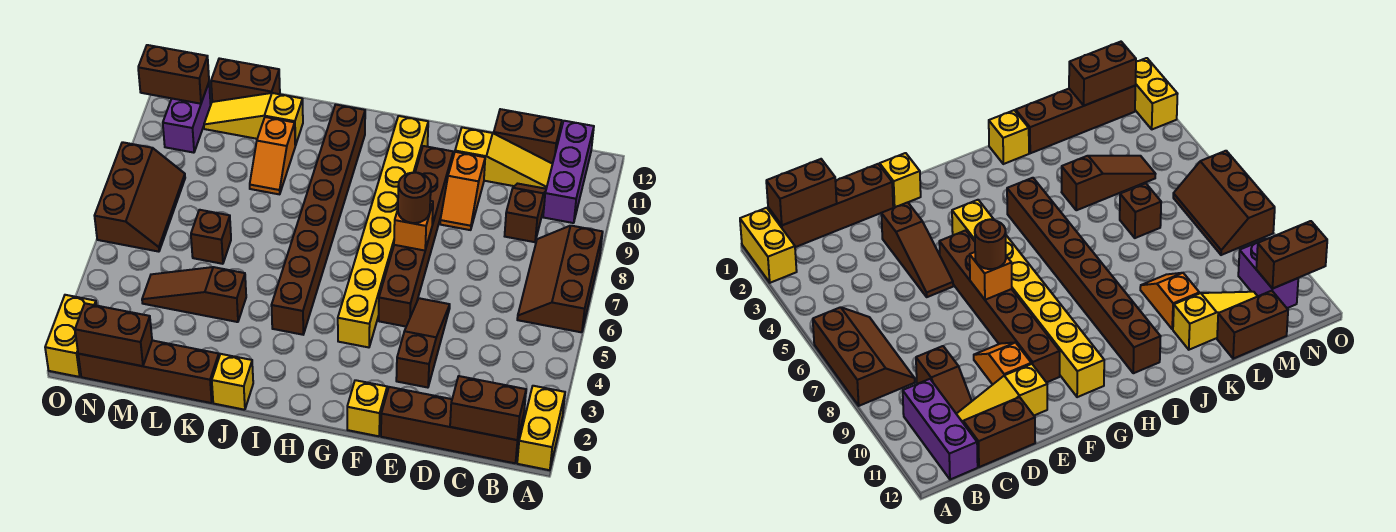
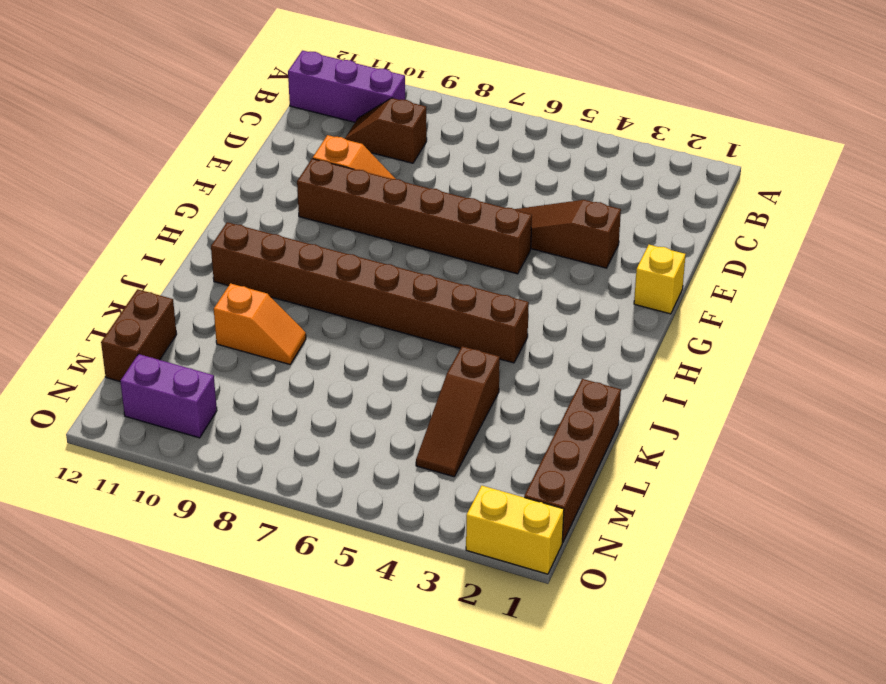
none -> yellow 1x2 brick [517,386,565,470]
none -> brown 2x3 slope [517,226,603,332]
none -> brown 1x4 brick [381,387,524,463]

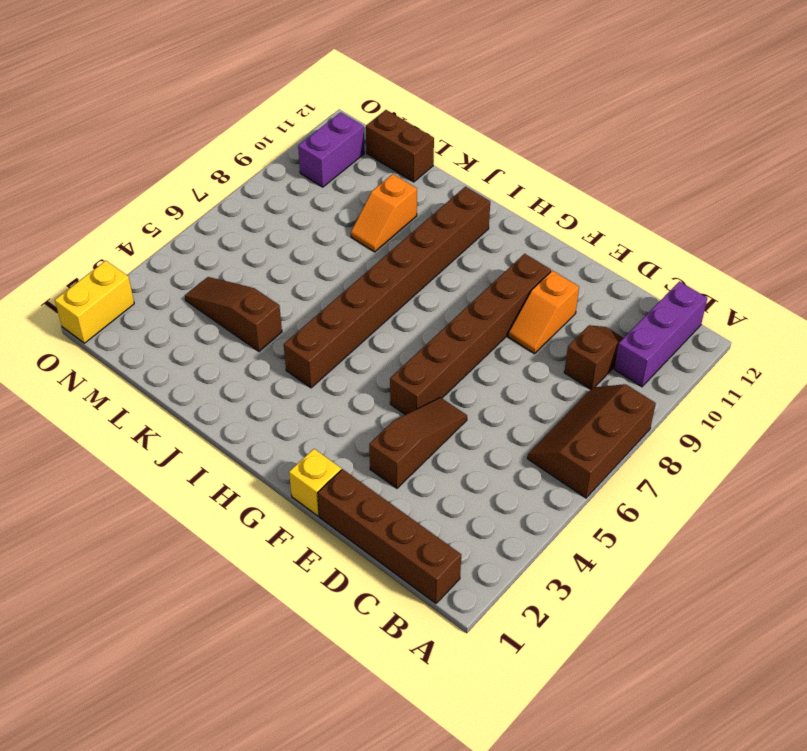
none -> yellow 1x2 brick [517,386,565,470]
none -> yellow 1x3 slope [455,128,552,189]
none -> brown 1x2 brick [494,109,562,164]

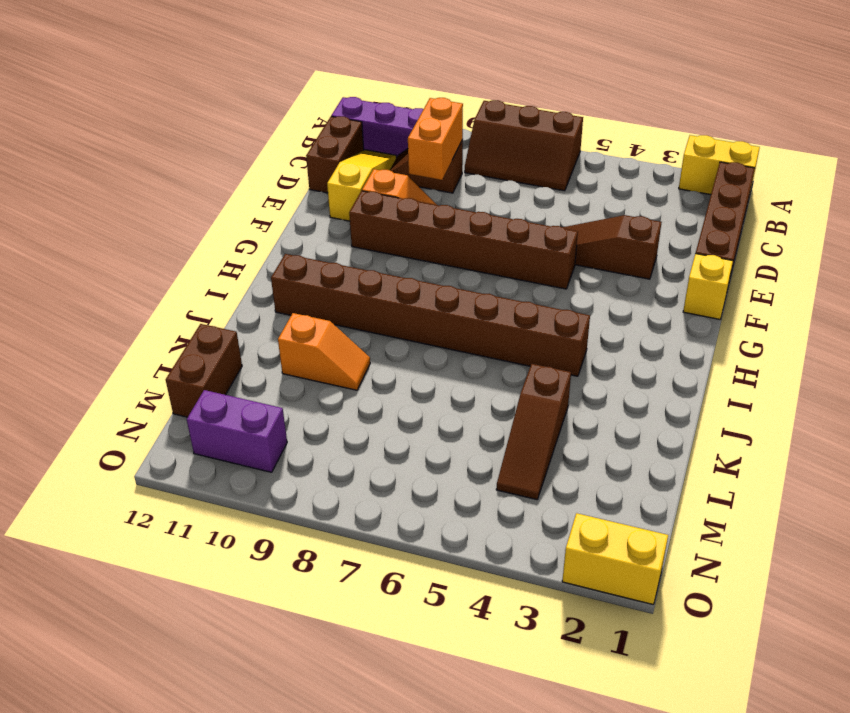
orange 1x2 brick [408,98,463,180] -> none
none -> yellow 1x8 brick [338,116,428,347]
none -> yellow 1x1 brick [212,354,253,410]
none -> brown 1x4 brick [78,341,219,403]

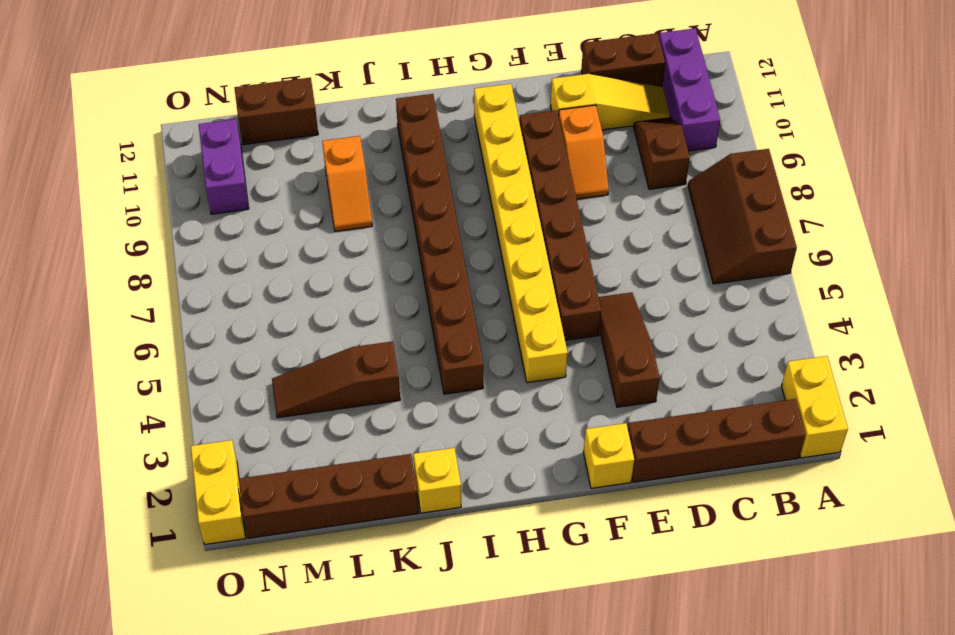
none -> yellow 1x3 slope [204,93,303,146]
none -> brown 1x1 brick [191,210,231,264]
none -> brown 2x3 slope [95,142,185,252]

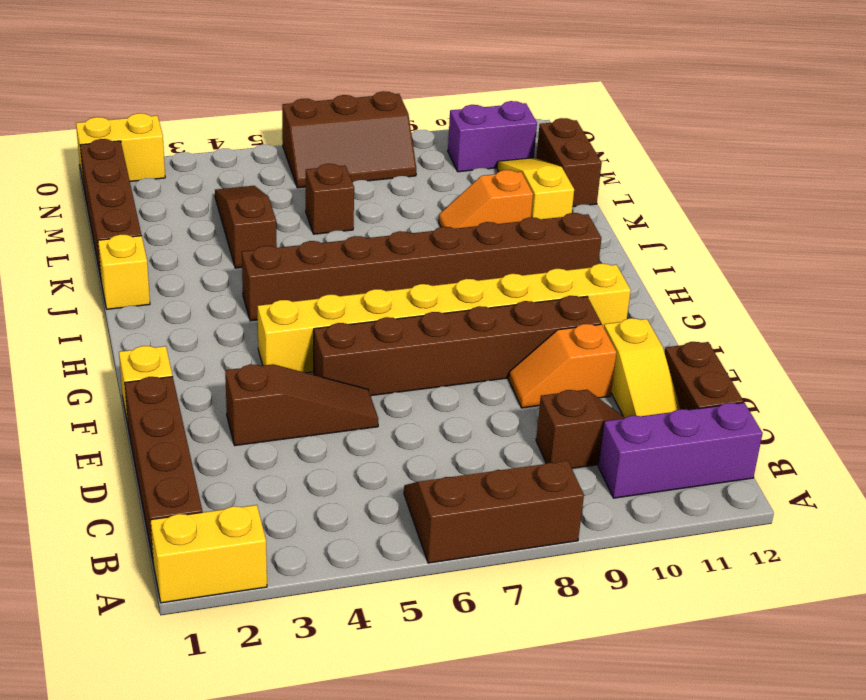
none -> brown 1x2 brick [450,376,526,440]
none -> orange 1x1 brick [394,201,433,251]
none -> brown 1x2 brick [75,303,152,366]

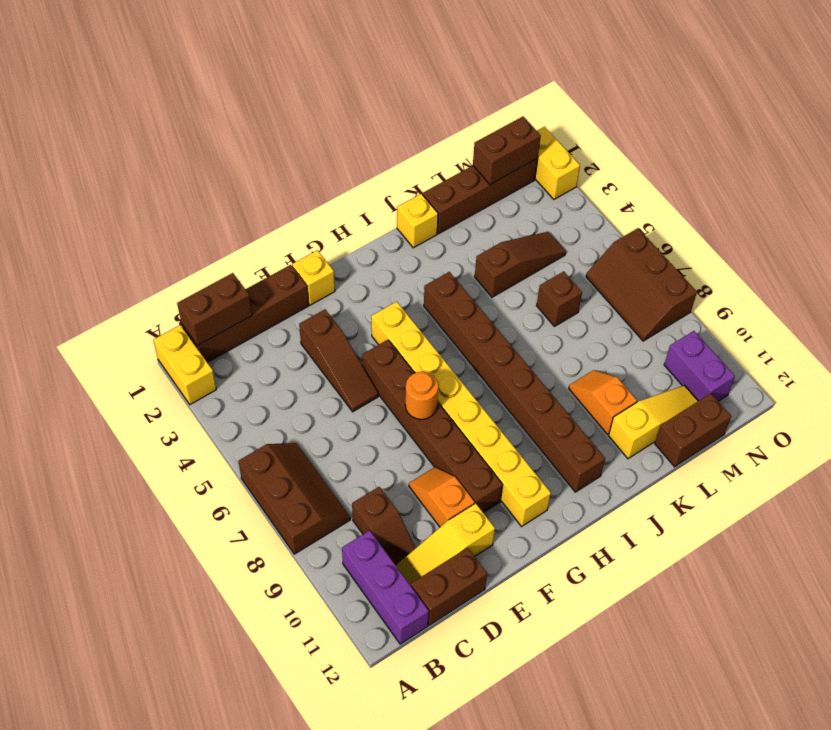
orange 1x1 round brick [405,372,438,419] -> orange 1x1 brick [394,201,433,251]
none -> brown 1x2 brick [138,45,209,104]
none -> brown 1x1 round brick [398,173,431,223]

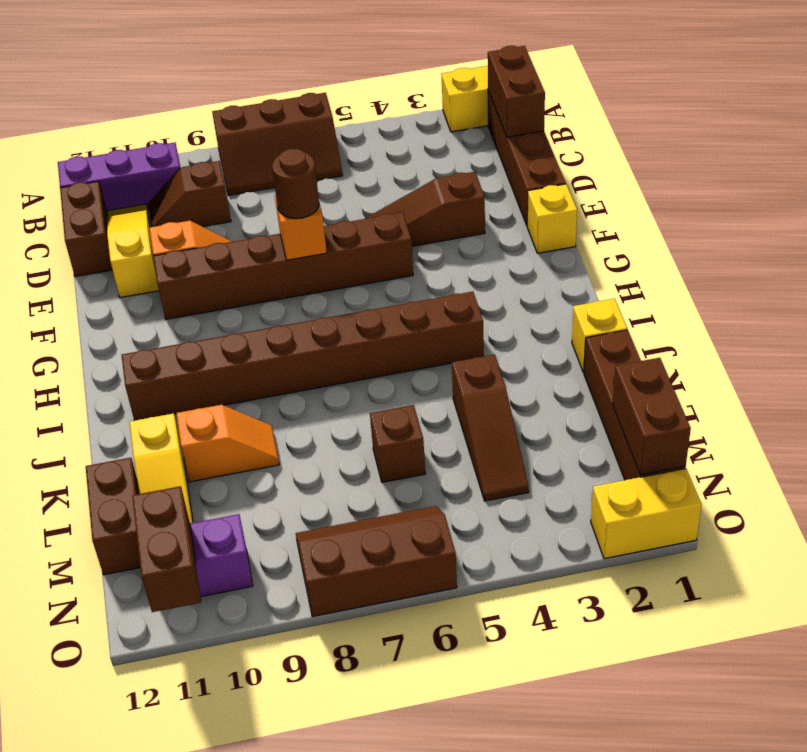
none -> yellow 1x8 brick [338,116,428,347]

